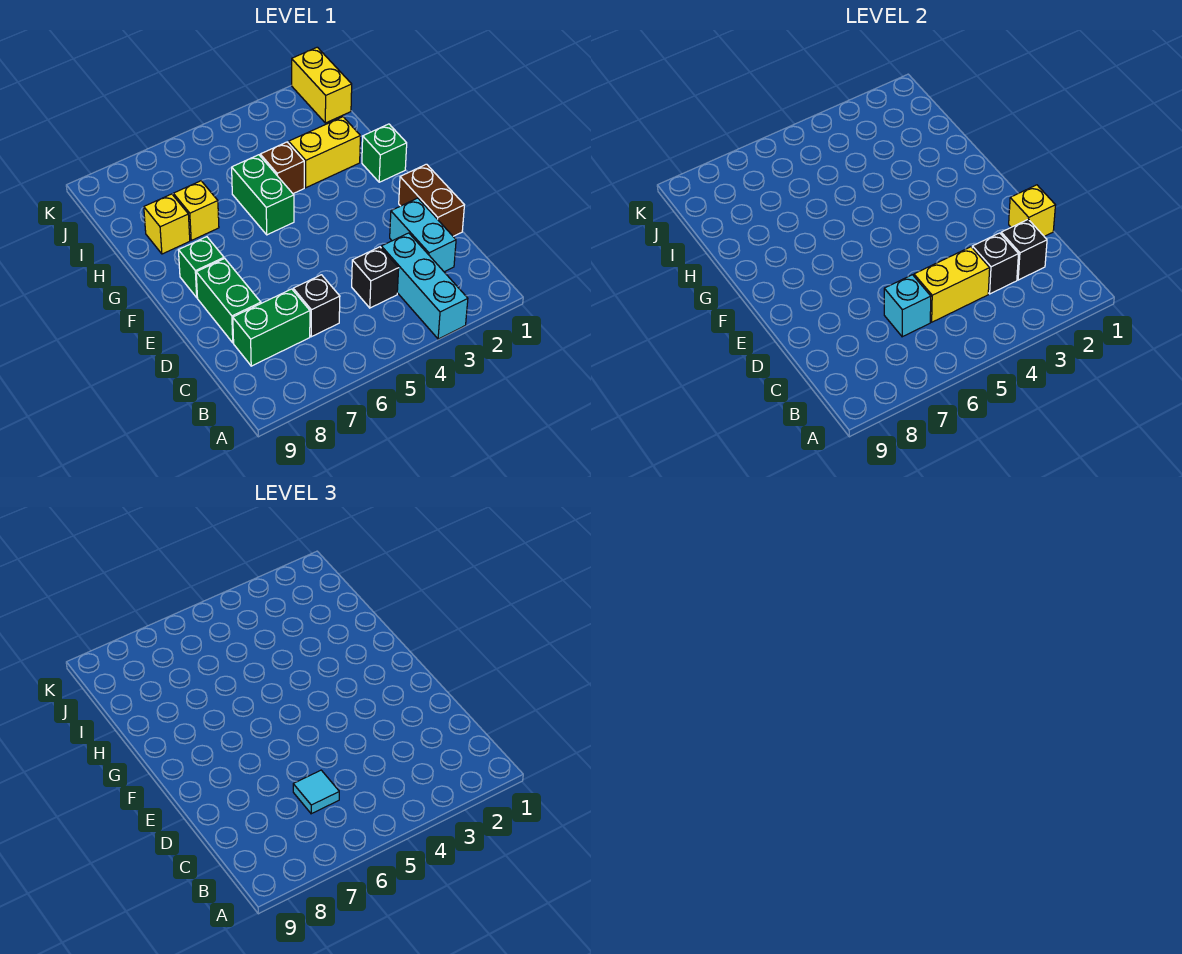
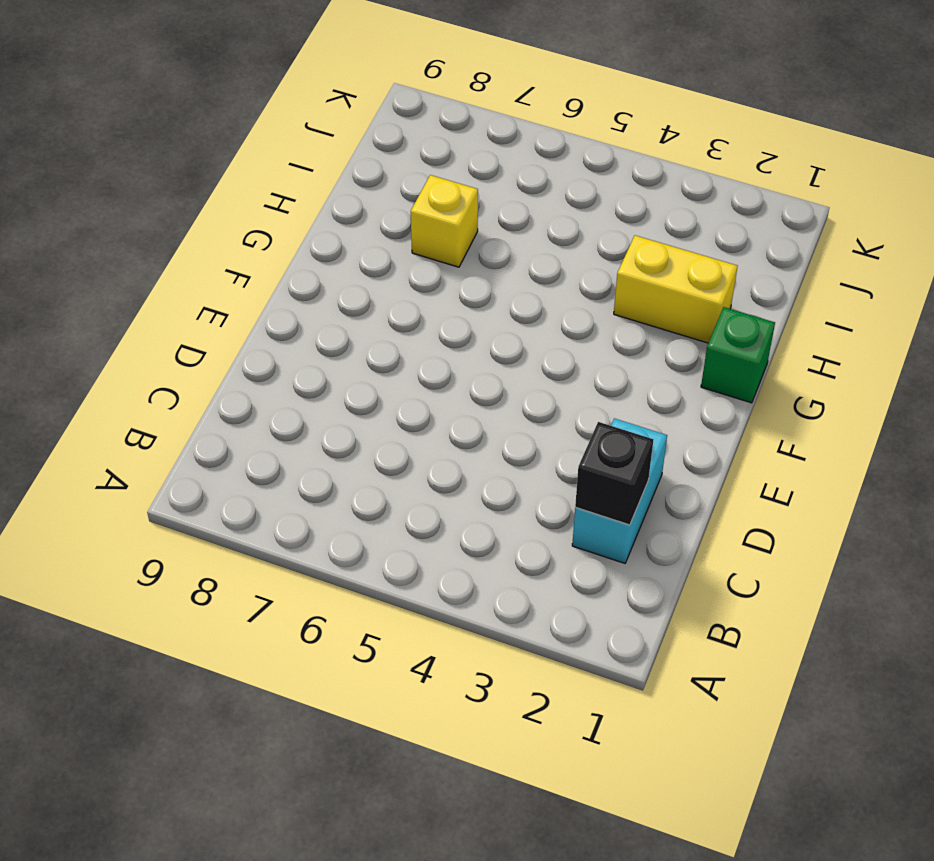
none -> cyan 1x3 brick [381,233,468,339]
none -> black 1x1 brick [352,247,399,308]
none -> black 1x1 brick [293,275,340,337]

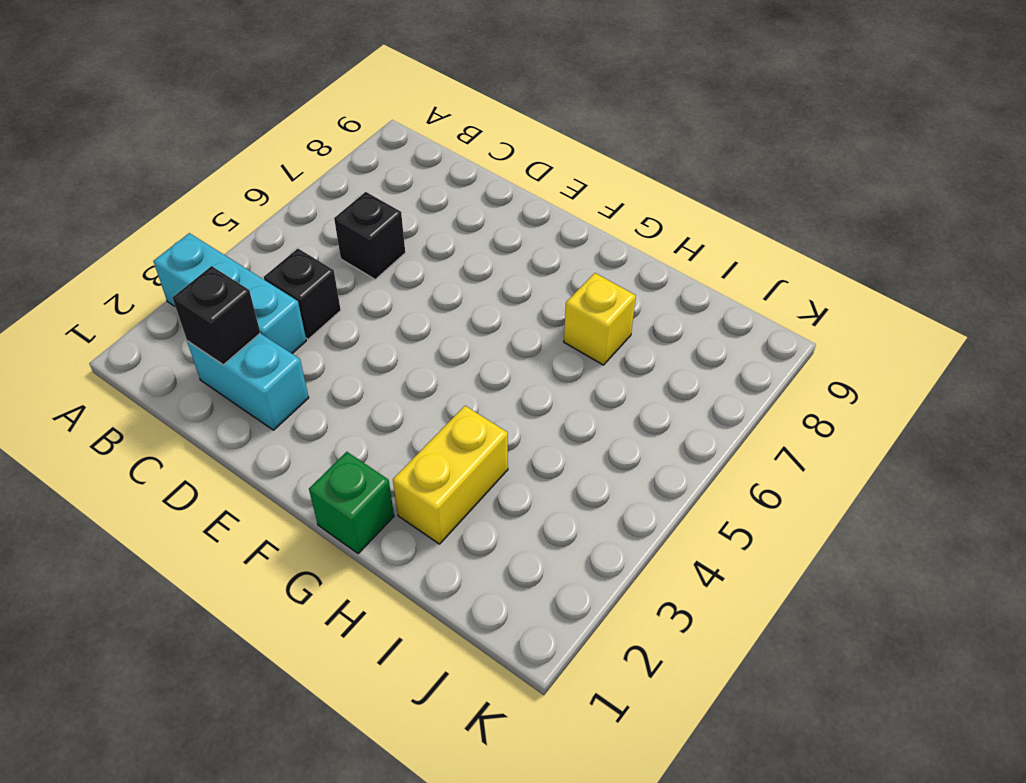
none -> green 1x2 brick [233,289,310,366]
none -> brown 1x2 brick [399,164,464,236]
none -> green 1x2 brick [196,259,261,343]

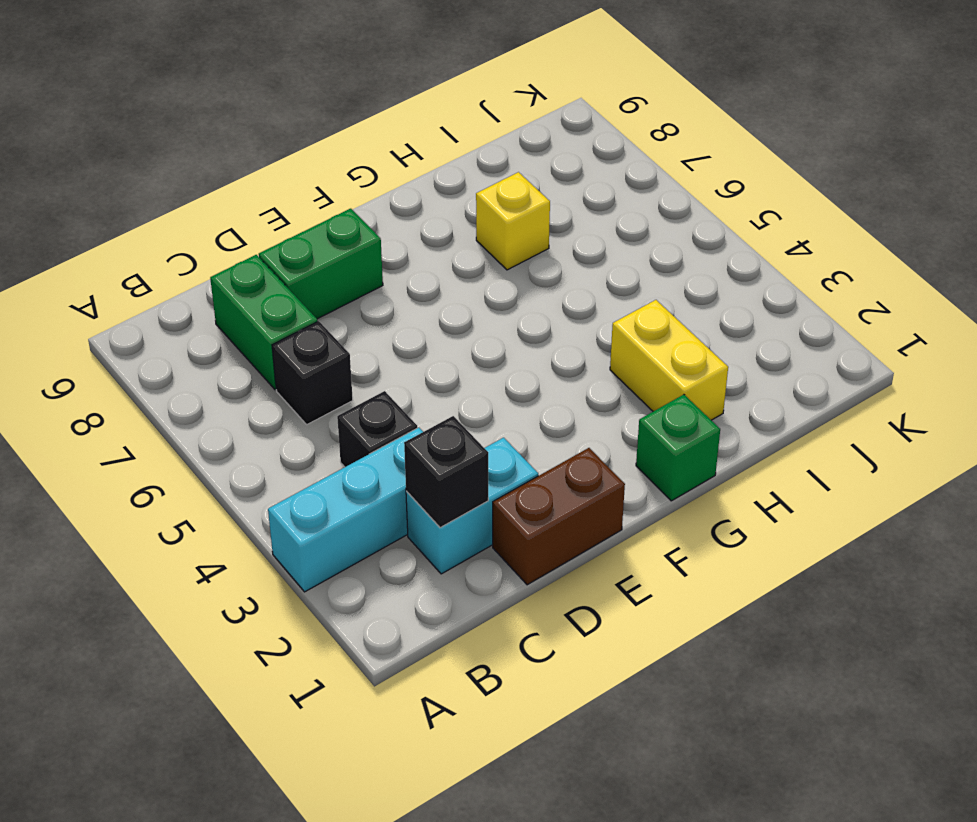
none -> green 1x1 brick [178,237,224,298]
none -> green 1x2 brick [232,155,294,235]
none -> brown 1x1 brick [260,142,304,194]

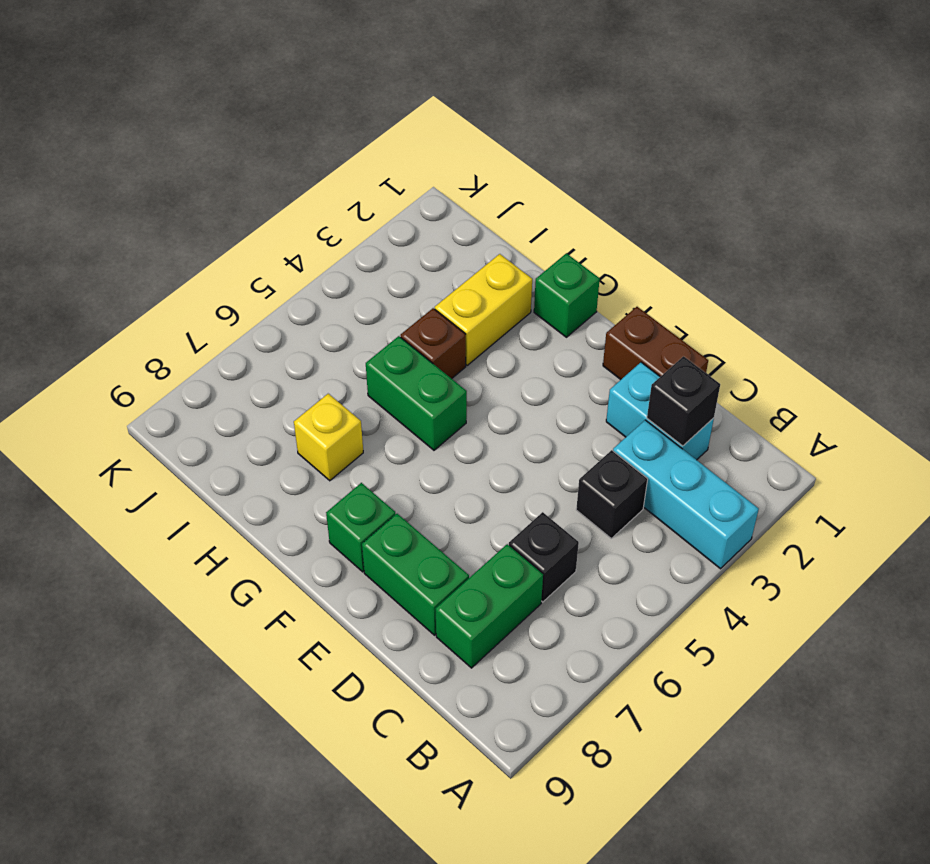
none -> yellow 1x1 brick [144,194,190,254]
none -> yellow 1x2 brick [292,47,352,123]
none -> black 1x1 brick [972,233,1019,294]

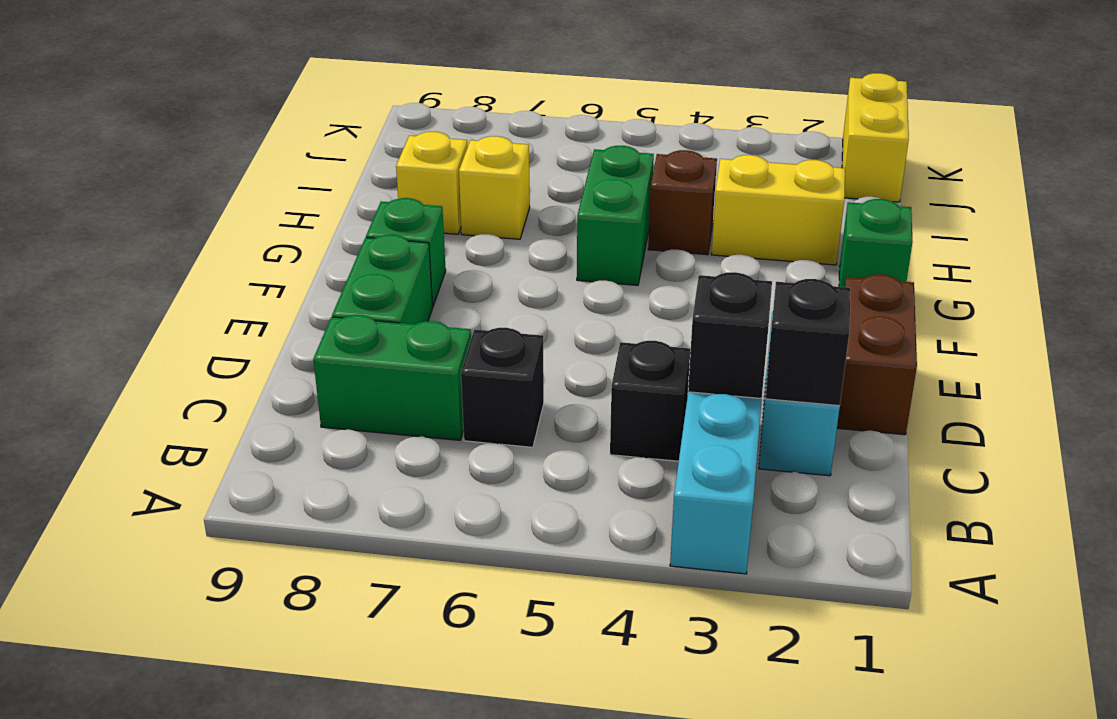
none -> yellow 1x2 brick [914,247,990,322]
none -> cyan 1x1 brick [884,275,931,337]
none -> yellow 1x1 brick [1009,185,1055,236]

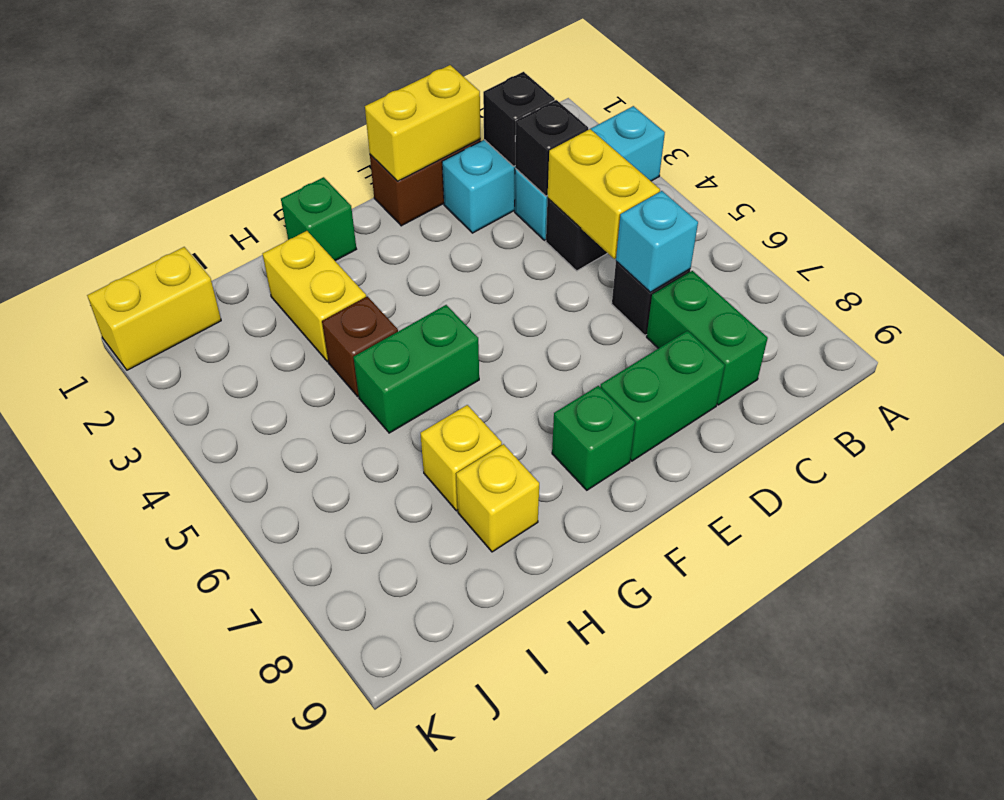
yellow 1x2 brick [365,65,481,181] -> yellow 1x1 brick [1009,185,1055,236]
none -> cyan 1x1 tile [293,770,339,814]

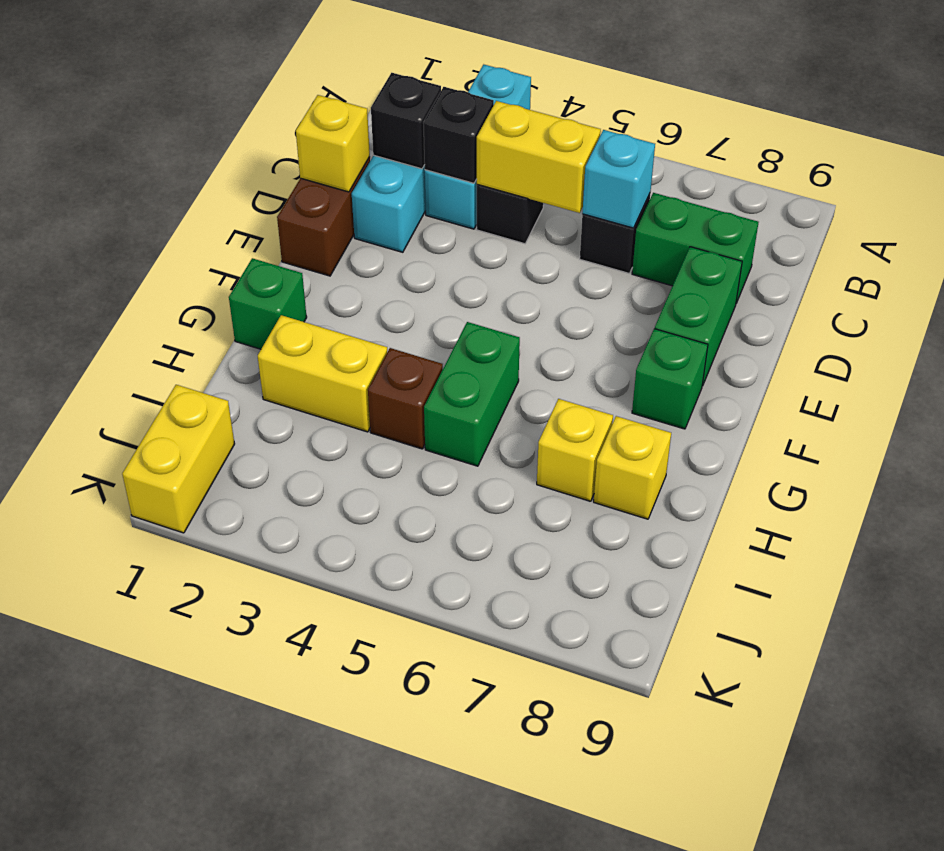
none -> cyan 1x1 tile [293,770,339,814]

